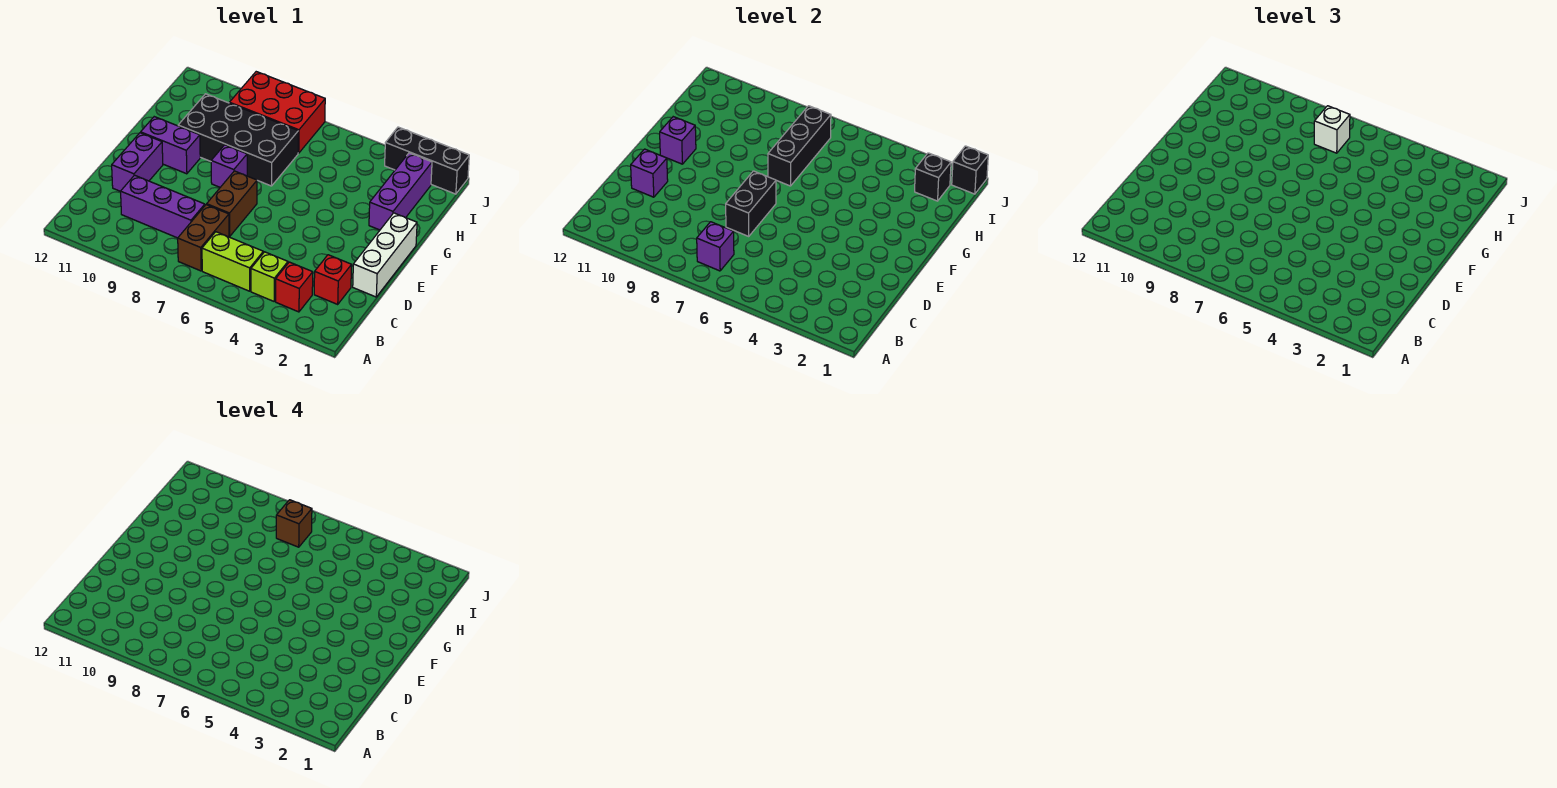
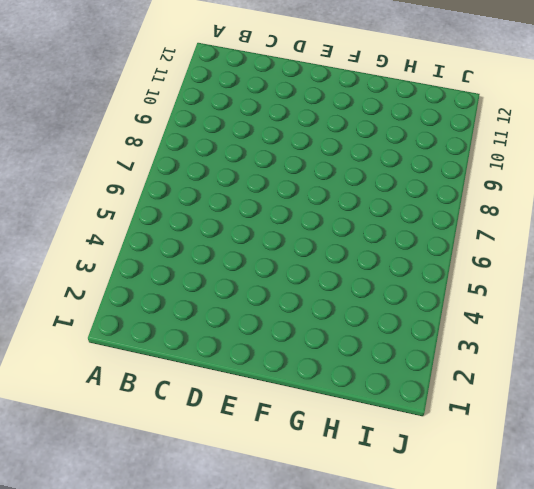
none -> red 1x1 brick [276,262,313,312]
none -> lime 1x1 brick [251,252,288,301]
none -> lime 1x2 brick [202,232,263,291]

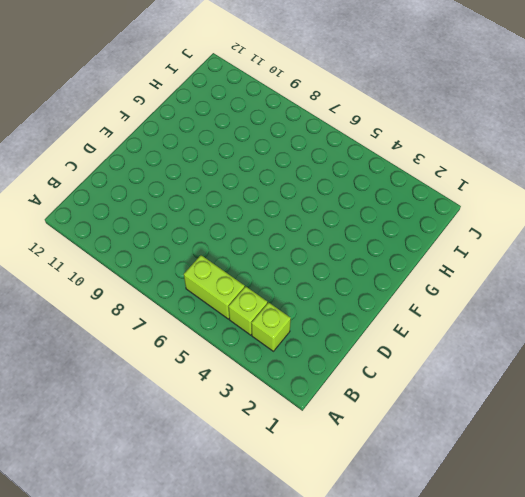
lime 1x1 brick [252,302,291,351] -> red 1x1 brick [276,262,313,312]
none -> brown 1x2 brick [178,205,229,271]
none -> red 1x1 brick [314,255,352,304]
none -> purple 1x3 brick [121,175,205,238]

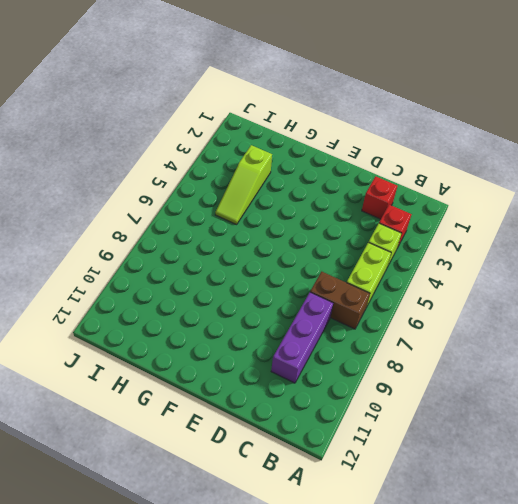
lime 1x3 slope [215,145,272,225] -> none
none -> white 1x3 brick [353,213,417,297]
none -> brown 1x2 brick [207,171,257,236]
none -> purple 1x2 brick [112,133,163,191]

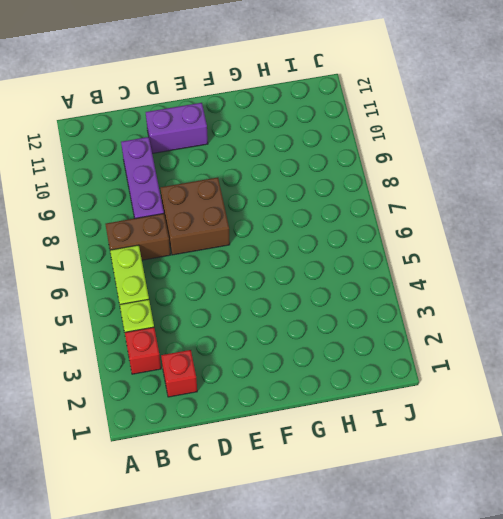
brown 2x2 brick [160,178,230,255] -> brown 1x2 brick [207,171,257,236]
none -> white 1x3 brick [353,213,417,297]
none -> purple 1x1 brick [211,145,247,187]
none -> purple 1x2 brick [141,117,200,174]

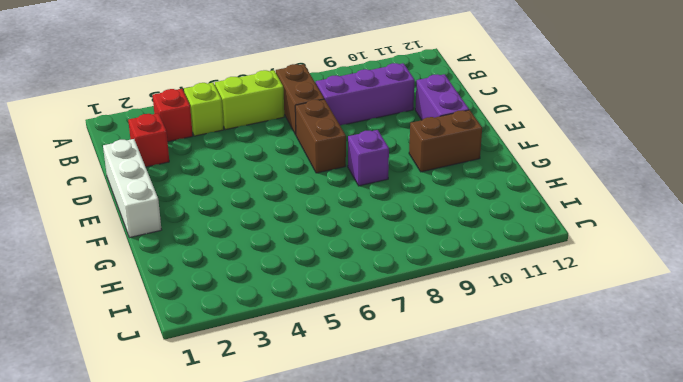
brown 1x2 brick [409,110,482,172] -> purple 1x2 brick [141,117,200,174]
none -> purple 1x3 brick [369,153,432,230]
none -> black 2x4 brick [178,94,298,186]
none -> red 2x3 brick [229,72,325,153]

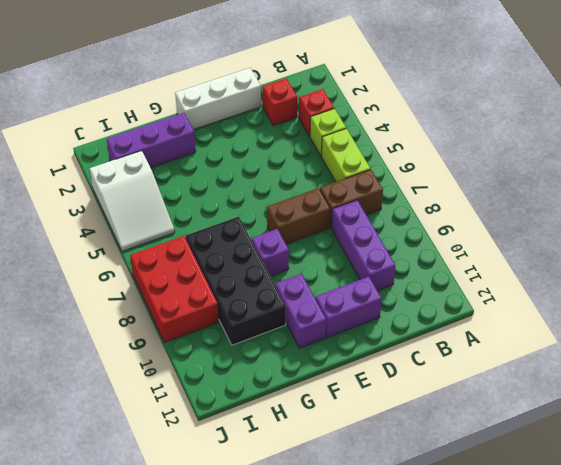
white 2x3 slope [90,151,175,251] -> black 1x3 brick [385,127,469,194]
none -> purple 1x1 brick [697,222,734,271]
none -> black 1x2 brick [726,171,776,236]
none -> purple 1x1 brick [631,149,668,197]

